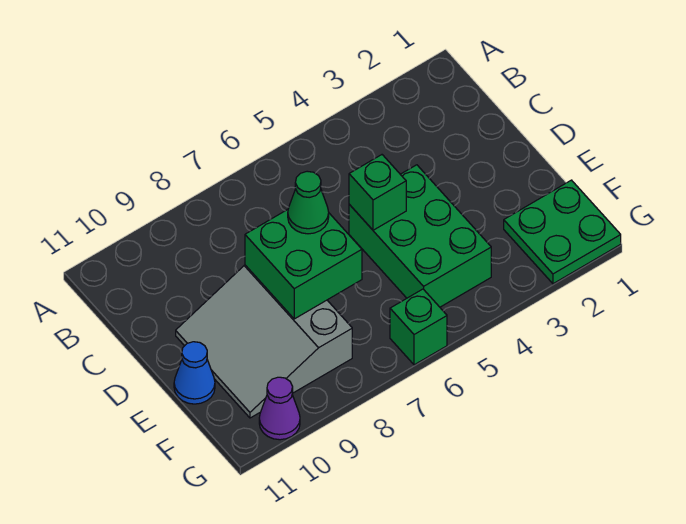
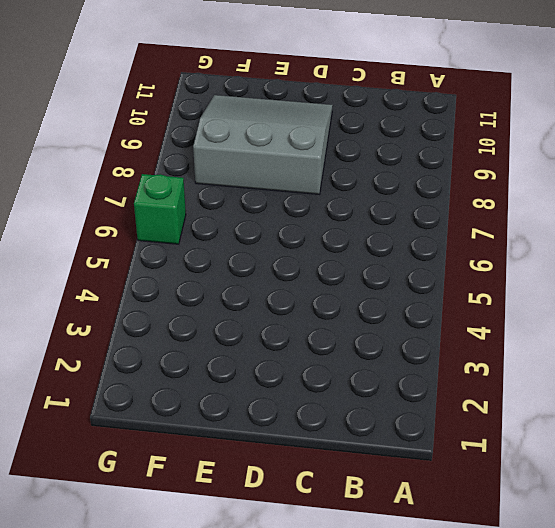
none -> green 2x3 brick [349,165,491,307]
none -> blue 1x1 cone [174,342,215,404]

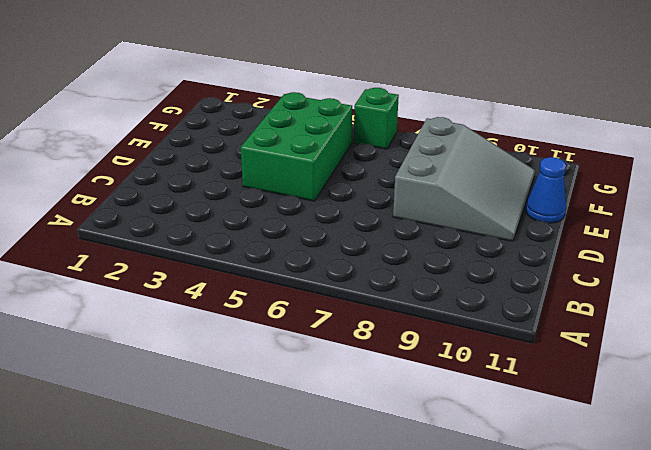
none -> green 2x2 plate [504,180,621,284]
none -> purple 1x1 cone [259,377,300,440]

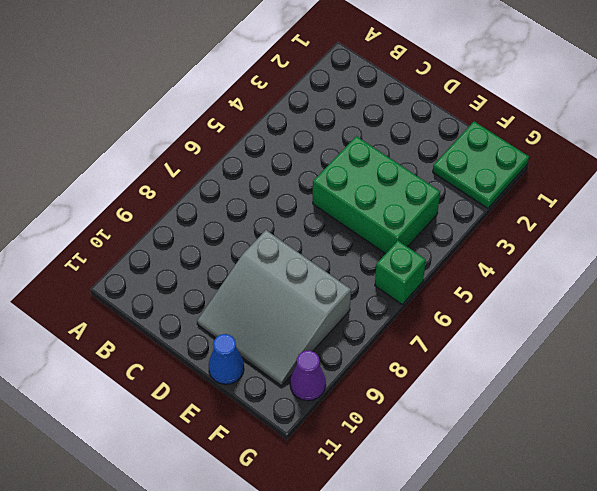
none -> green 1x1 brick [349,155,406,230]
none -> green 2x2 brick [245,210,362,319]

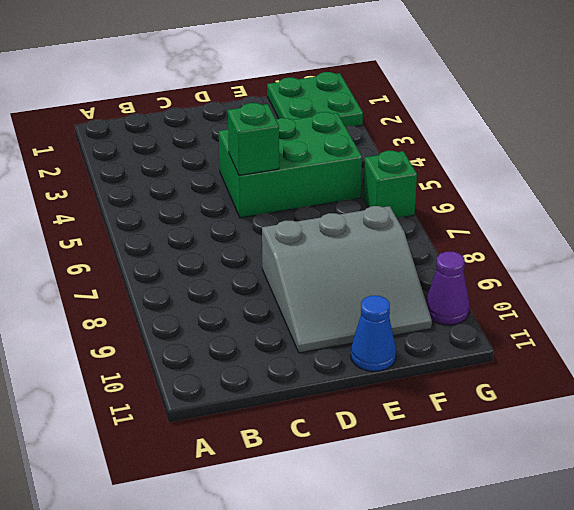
none -> green 2x2 brick [245,210,362,319]
none -> green 1x1 cone [288,171,329,234]

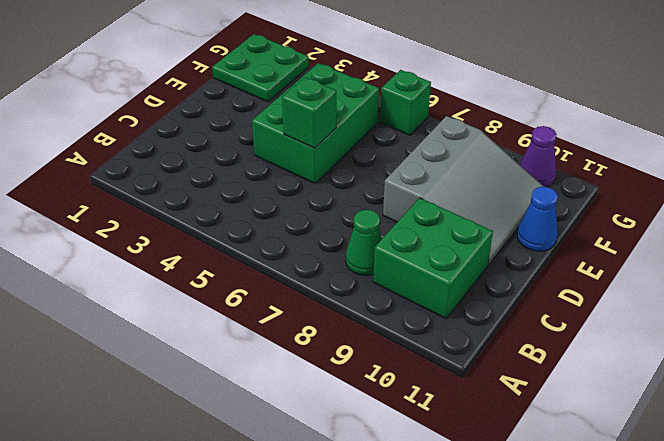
green 1x1 cone [346,210,382,276] -> green 1x1 cone moved to [288,171,329,234]
green 2x2 brick [373,198,493,319] -> green 2x2 brick moved to [245,210,362,319]

